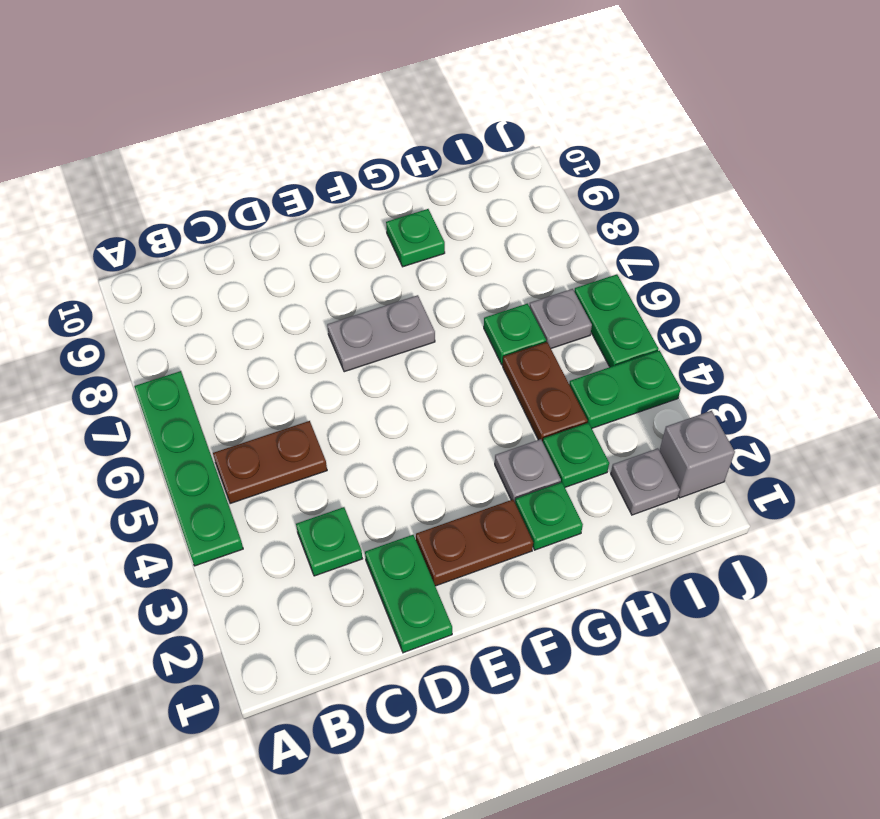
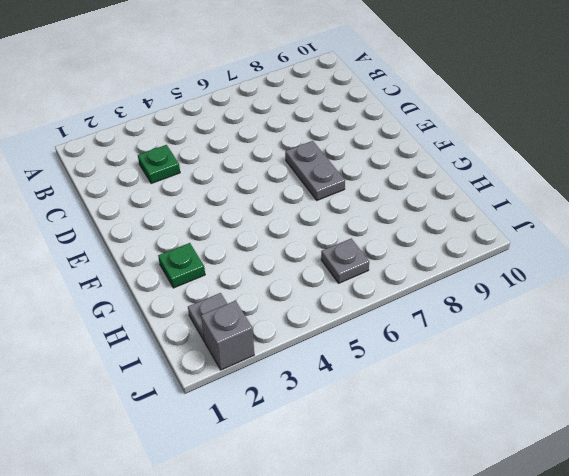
none -> green 1x4 plate [134,371,243,566]
none -> brown 1x2 plate [213,421,327,504]
none -> green 1x2 plate [365,535,452,653]

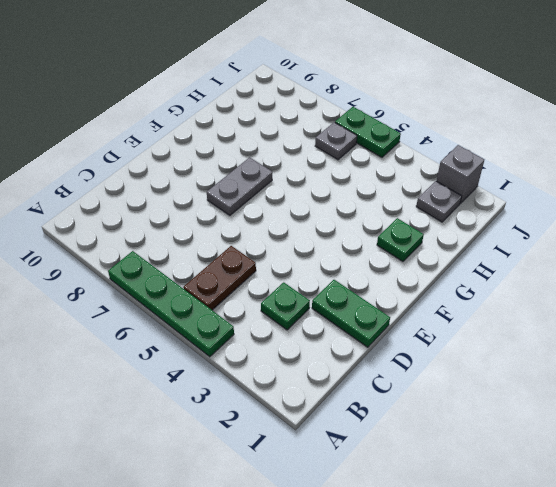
none -> brown 1x2 plate [416,500,533,586]
none -> grey 1x1 plate [495,439,561,502]
none -> green 1x1 plate [386,209,445,267]

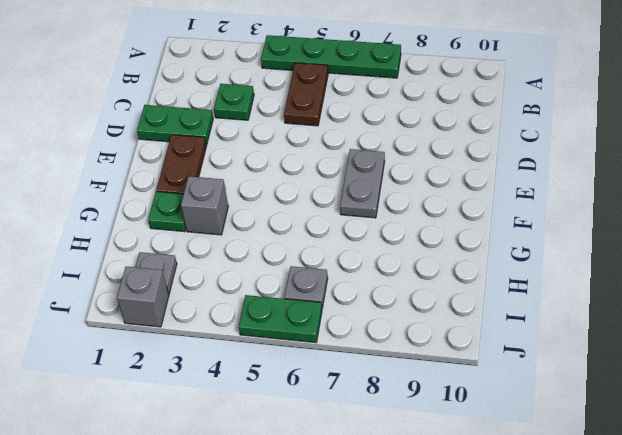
grey 1x1 brick [181,176,228,235] -> grey 1x1 plate [495,439,561,502]
none -> green 1x1 plate [386,209,445,267]
none -> green 1x1 plate [543,423,609,487]
none -> brown 1x2 plate [503,342,587,442]

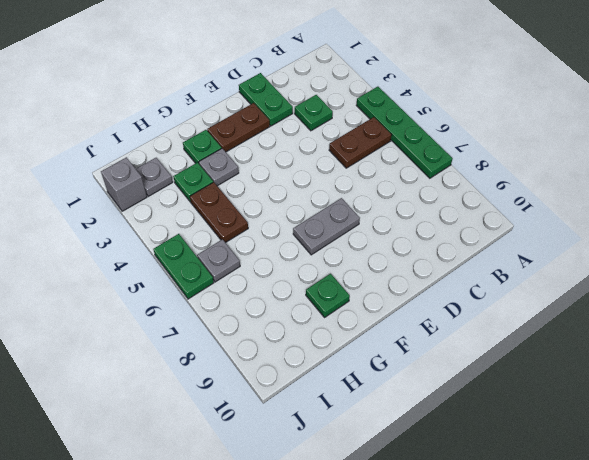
none -> green 1x1 plate [484,304,546,365]
none -> green 1x2 plate [569,351,681,428]

